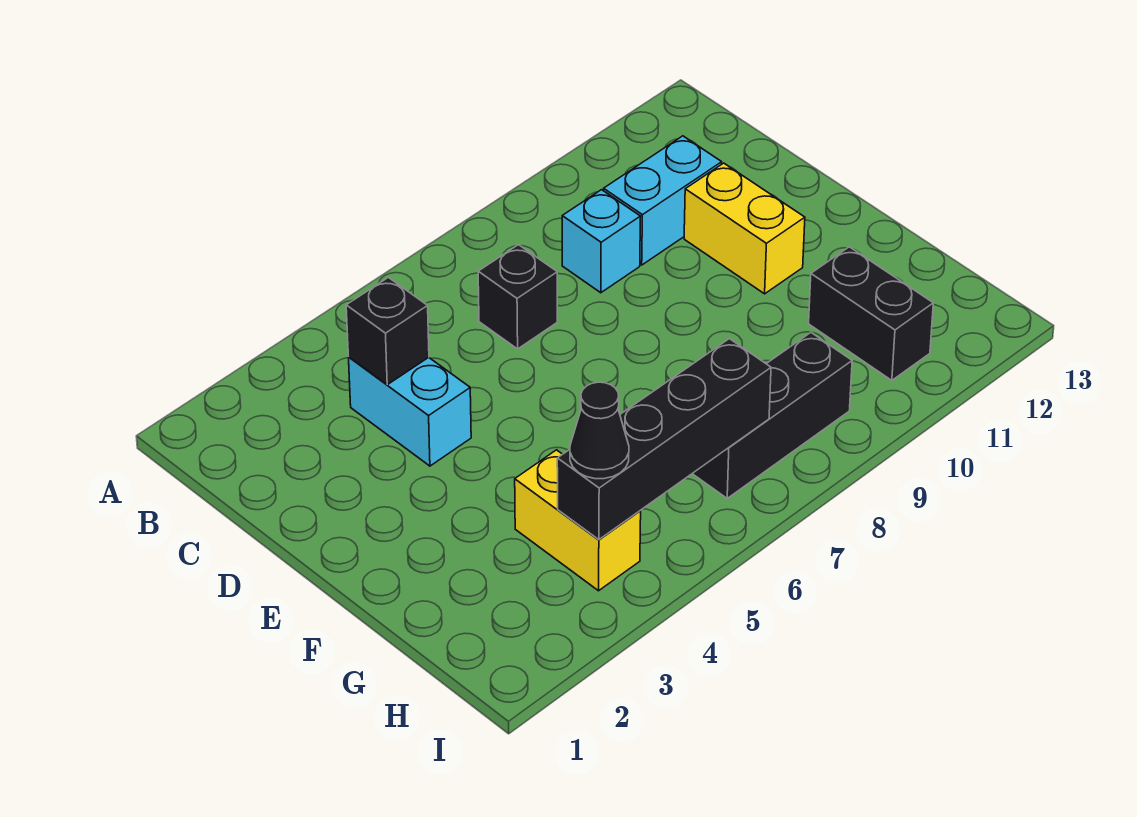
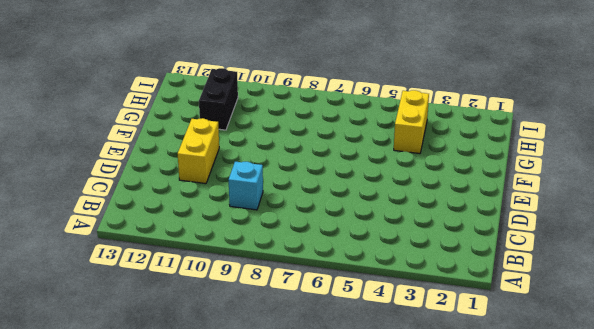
none -> cyan 1x2 brick [349,357,471,466]
none -> black 1x1 brick [478,245,557,349]

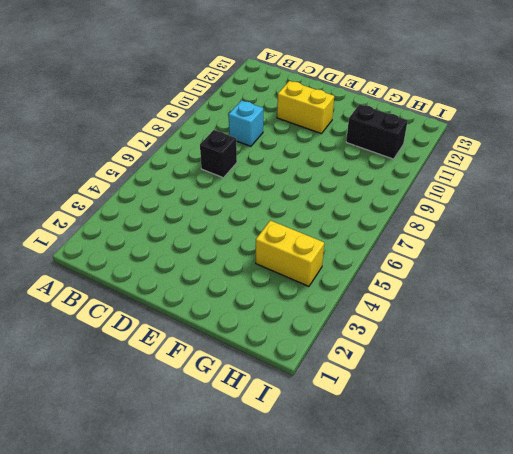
none -> cyan 1x2 brick [349,357,471,466]
none -> cyan 1x2 brick [604,136,722,265]

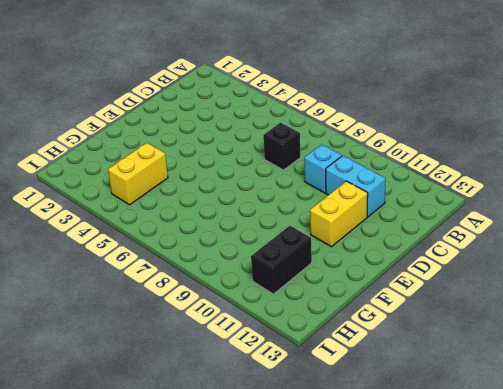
none -> cyan 1x2 brick [349,357,471,466]
none -> black 1x3 brick [692,333,852,498]

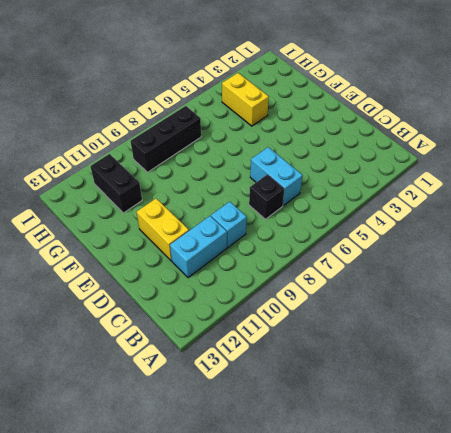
cyan 1x2 brick [250,147,303,206] -> cyan 1x2 brick moved to [349,357,471,466]
none -> black 1x1 brick [346,277,429,385]
none -> black 1x4 brick [557,339,771,540]

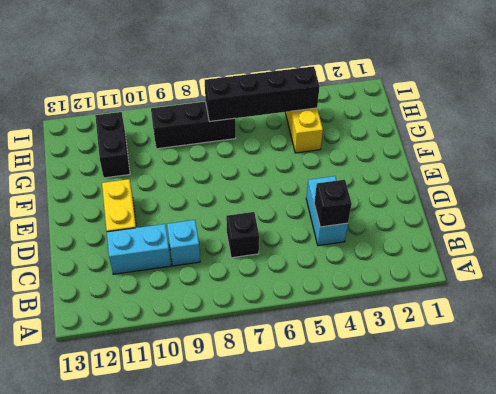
none -> black 1x1 cone [570,382,629,479]

